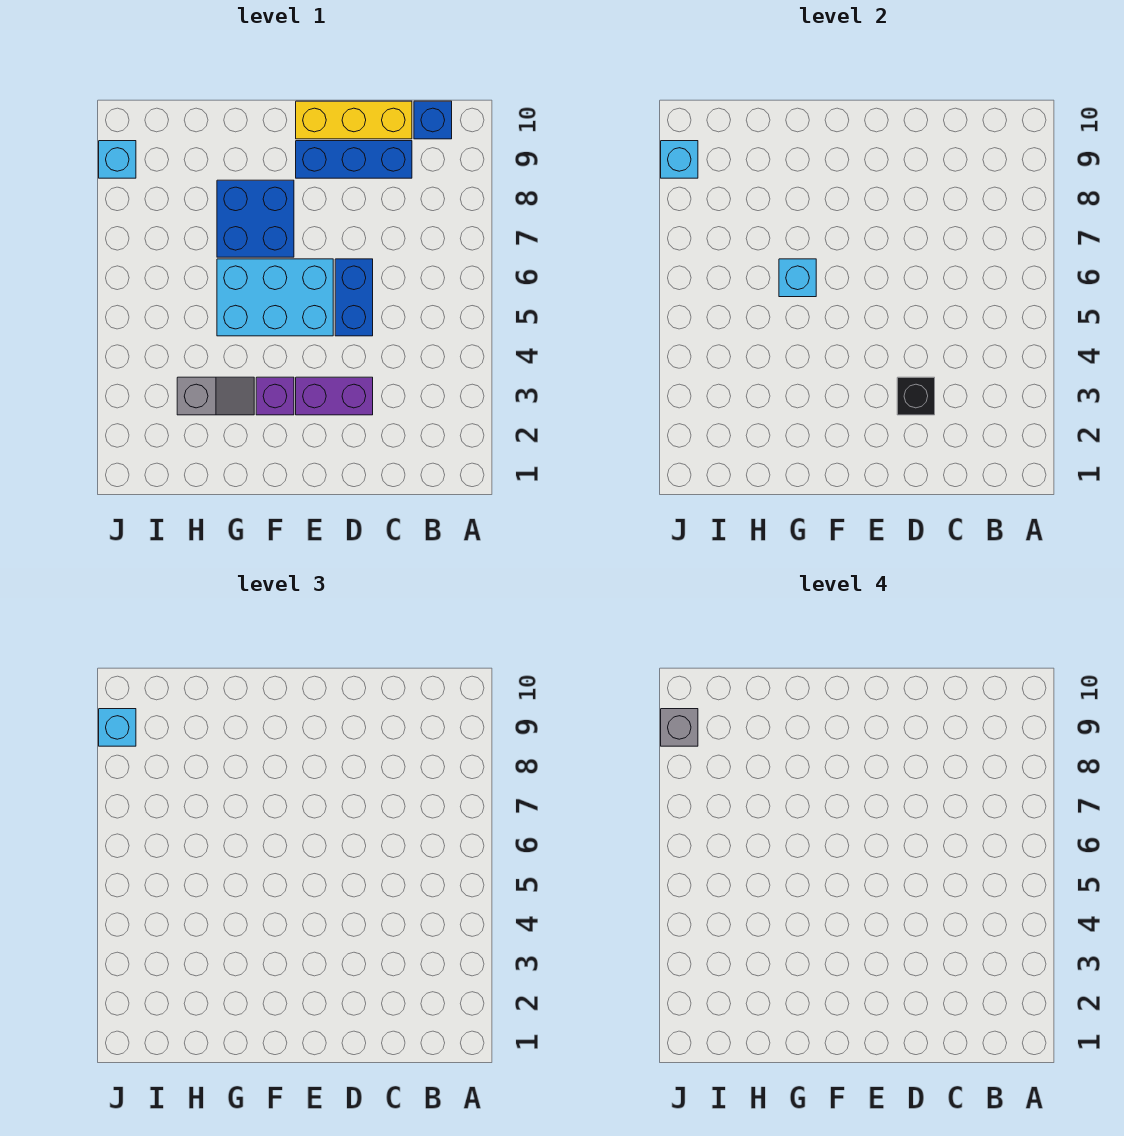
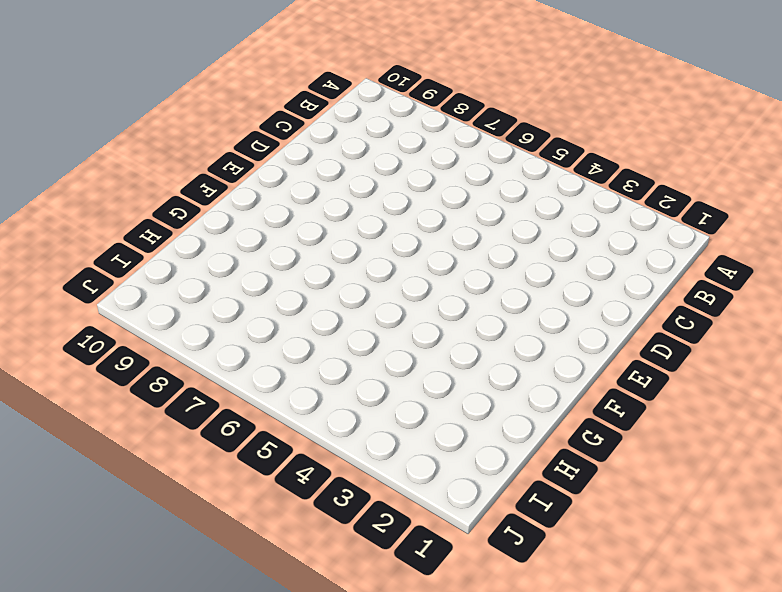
none -> blue 1x1 brick [414,101,452,139]
none -> blue 1x3 brick [296,141,412,178]
none -> yellow 1x3 brick [296,101,412,139]

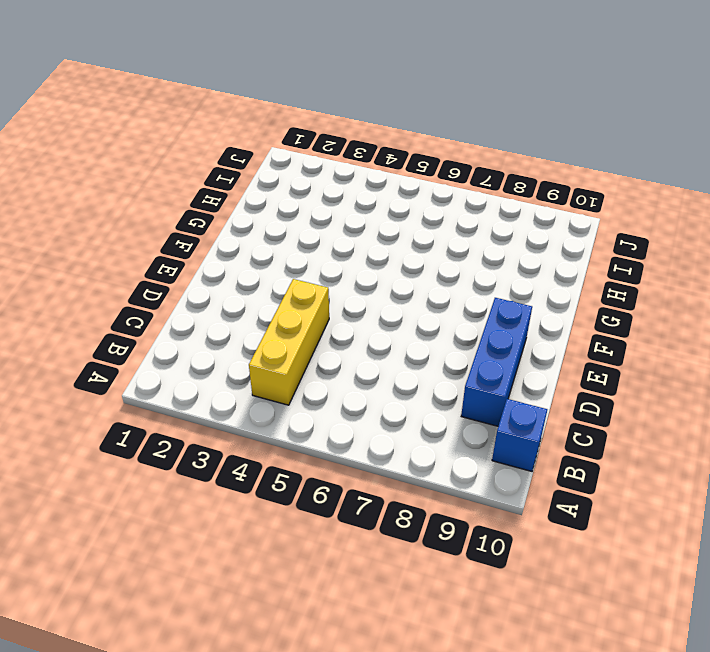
yellow 1x3 brick [249,279,329,405] -> yellow 1x3 brick moved to [296,101,412,139]
none -> purple 1x2 brick [296,377,373,415]
none -> blue 1x2 brick [335,259,373,336]
none -> cyan 2x3 brick [217,259,333,336]

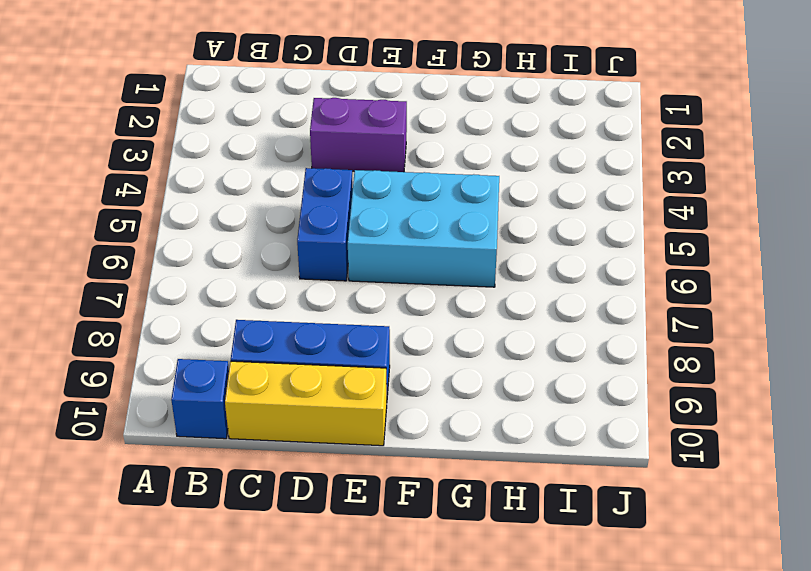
none -> purple 1x1 brick [256,377,294,415]
none -> blue 2x2 brick [217,180,294,257]
none -> grey 1x2 slope [177,377,254,415]

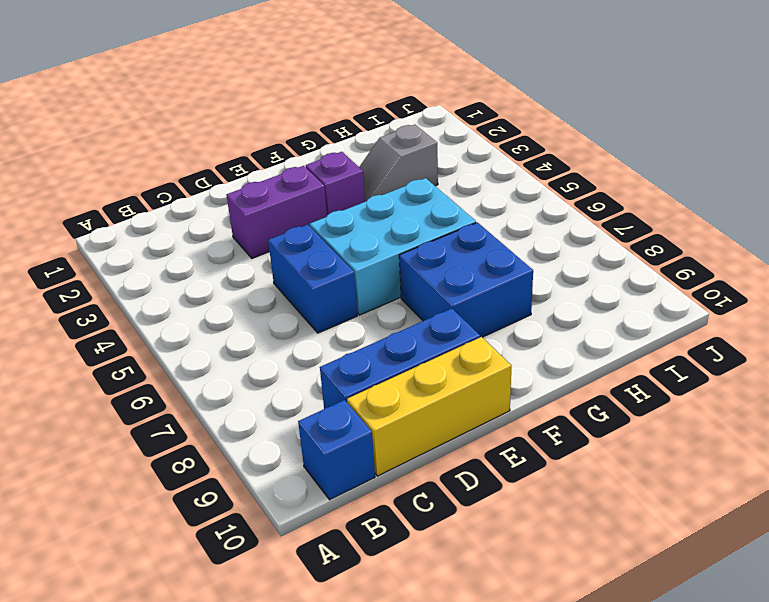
none -> cyan 1x1 brick [99,141,136,178]
none -> black 1x1 brick [897,377,935,415]
none -> cyan 1x1 brick [779,259,816,297]

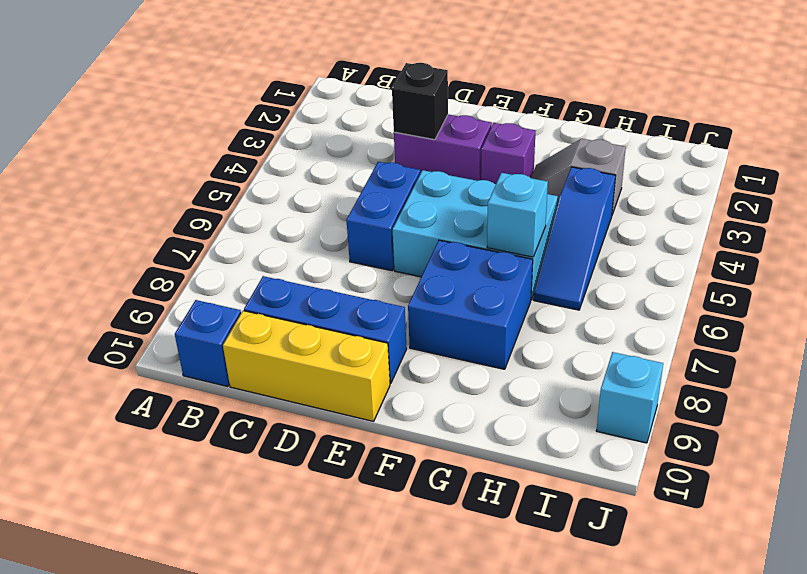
blue 1x3 slope [534,167,616,310] -> none
none -> cyan 1x1 brick [661,141,698,178]
none -> cyan 1x1 brick [99,709,136,746]
none -> grey 1x1 brick [661,709,698,746]

